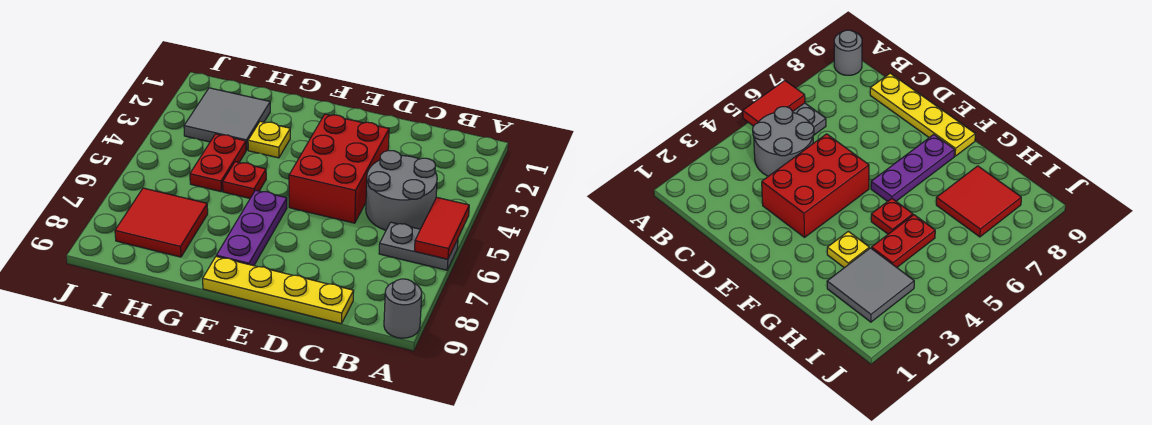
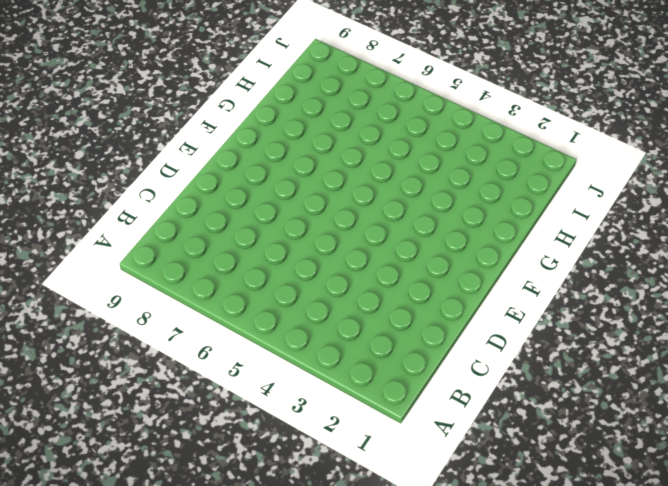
none -> grey 1x2 plate [379,222,458,270]
none -> grey 1x1 round brick [384,279,422,338]
none -> grey 2x2 round brick [366,151,437,230]

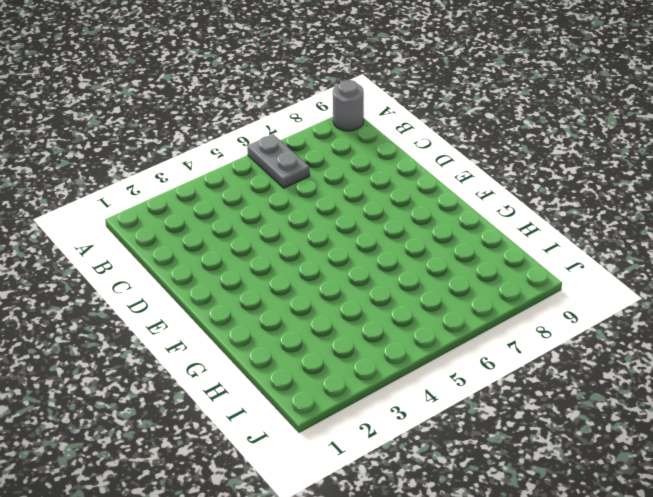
none -> grey 2x2 round brick [366,151,437,230]
none -> yellow 1x4 plate [203,257,354,324]
none -> red 2x3 brick [289,114,389,223]

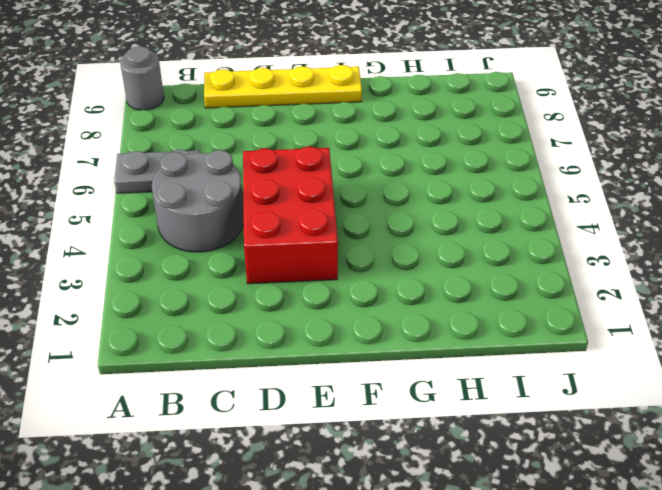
none -> purple 1x3 plate [216,190,287,266]
none -> yellow 1x1 plate [248,122,290,158]
none -> red 1x1 plate [223,162,266,198]

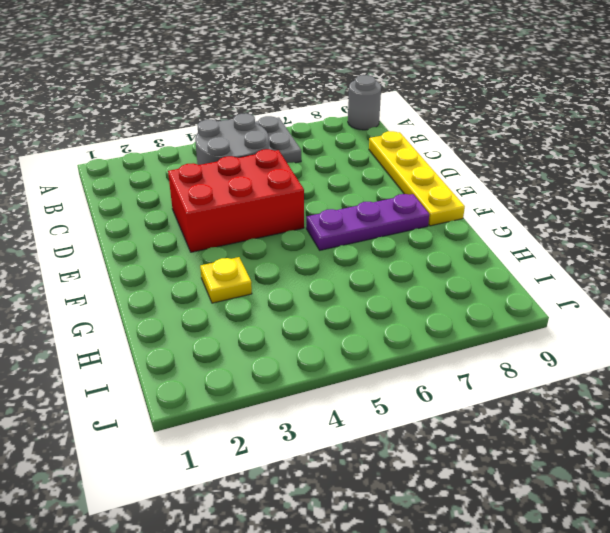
none -> red 1x1 plate [223,162,266,198]
none -> grey 2x2 tile [184,88,270,150]
none -> red 1x2 plate [190,134,246,191]

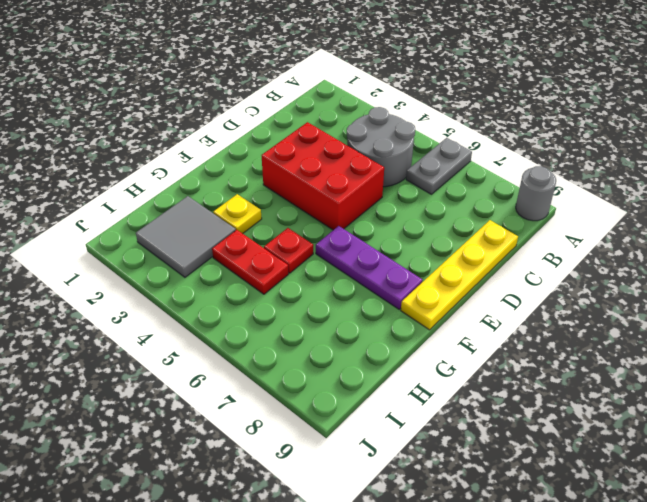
none -> red 2x2 tile [115,188,208,257]
none -> red 1x2 tile [414,197,469,259]

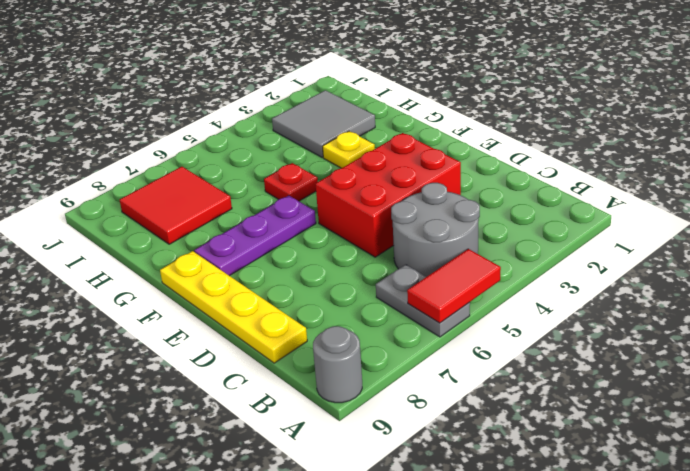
none -> red 1x2 plate [190,134,246,191]

